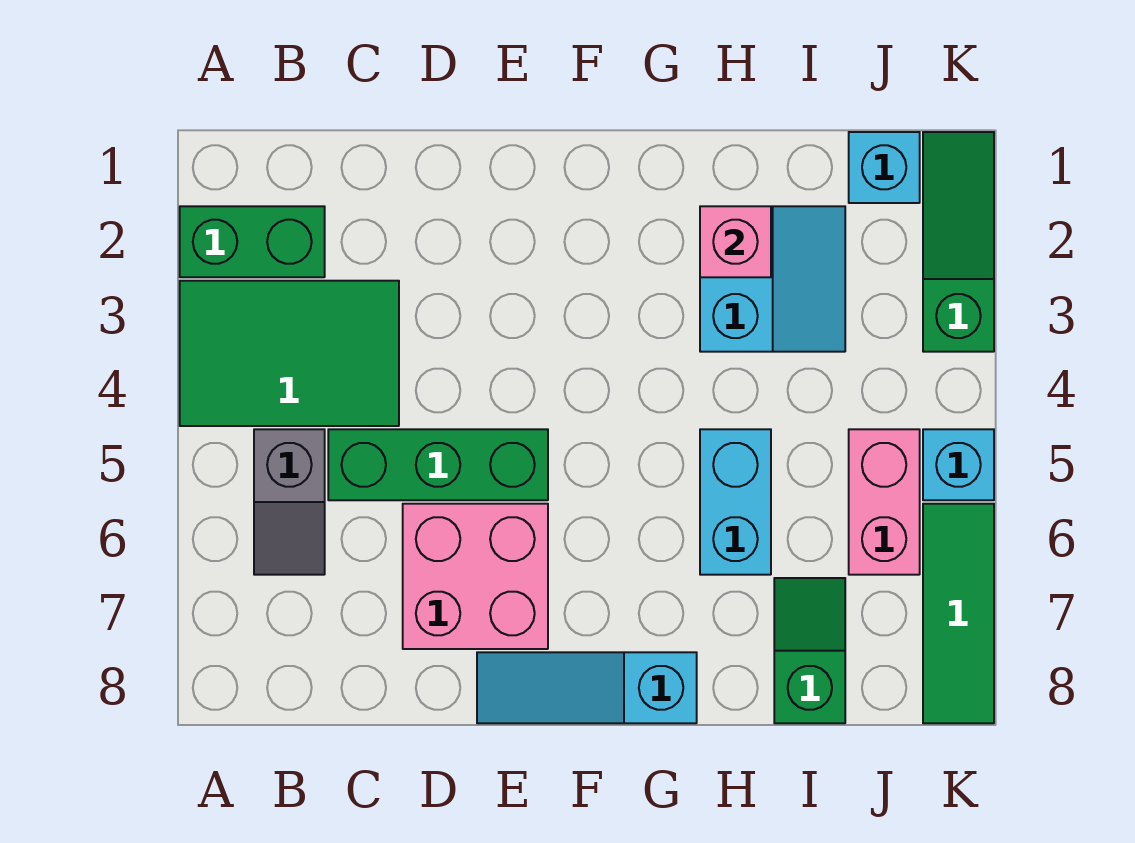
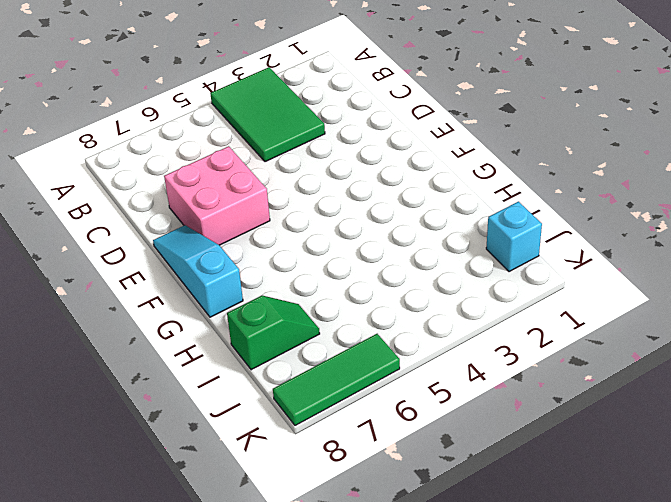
none -> green 1x2 brick [180,206,325,277]
none -> grey 1x2 slope [254,429,325,575]
none -> green 1x3 brick [328,429,548,500]

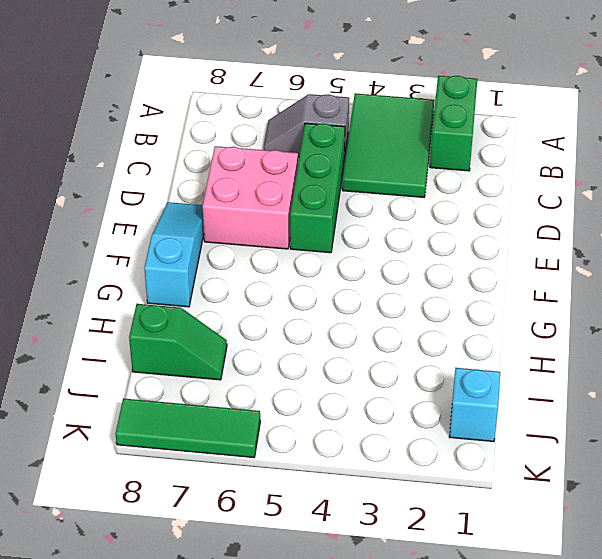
none -> cyan 2x2 slope [700,206,845,352]
none -> cyan 1x2 brick [700,429,771,575]
none -> pink 1x2 brick [849,429,920,575]

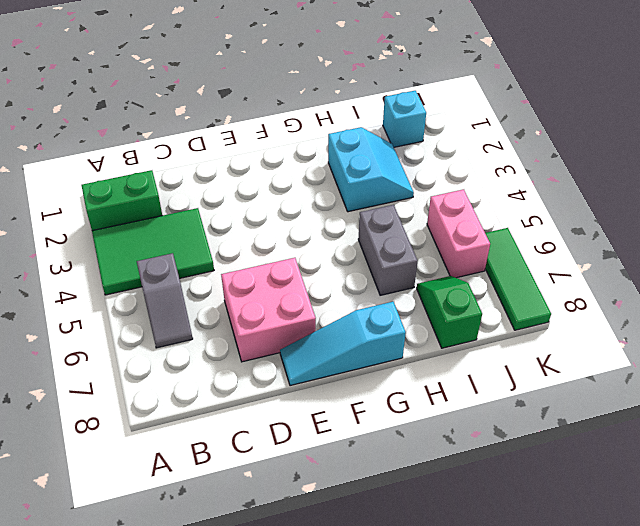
grey 1x2 brick [358,205,418,295] -> cyan 1x2 brick [700,429,771,575]
none -> green 1x3 brick [328,429,548,500]
none -> green 1x3 slope [923,132,994,352]
none -> cyan 1x1 brick [923,429,994,500]

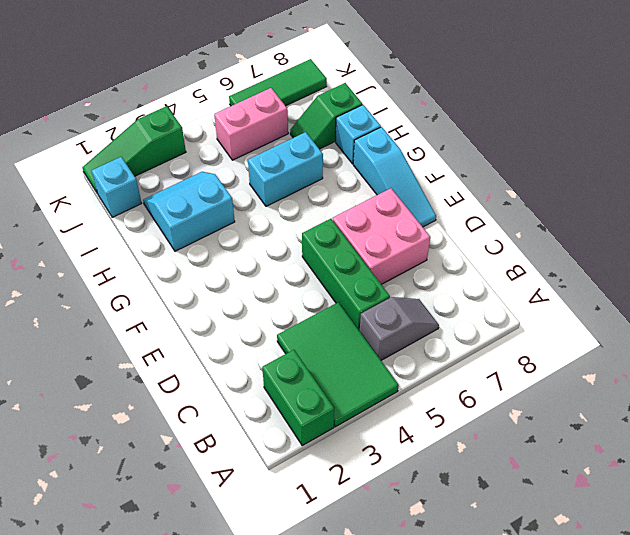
cyan 1x1 brick [336,105,381,164] -> cyan 1x1 brick moved to [923,429,994,500]
none -> pink 1x1 brick [700,206,771,277]

